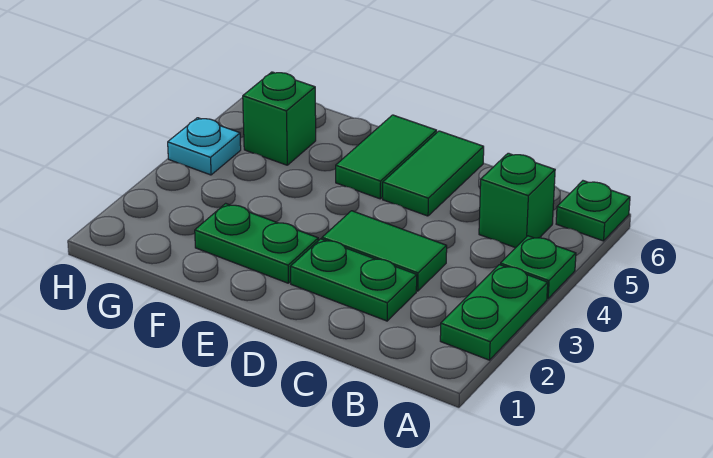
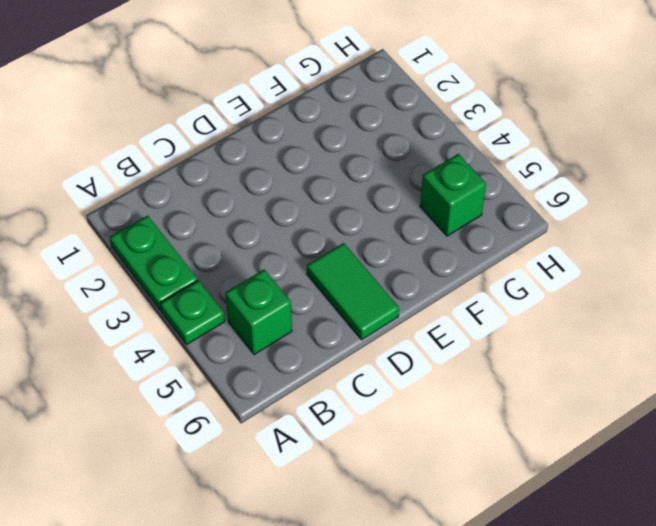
none -> green 1x1 plate [556,181,630,241]
none -> green 1x2 plate [291,239,417,321]

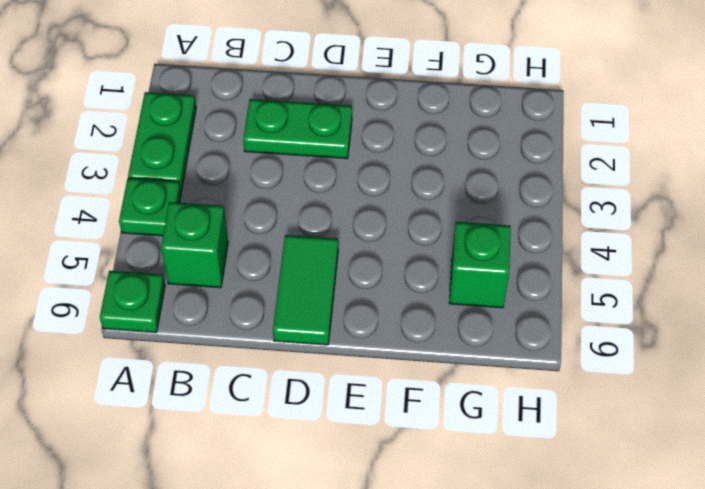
none -> green 1x2 tile [322,211,447,291]
none -> green 1x2 plate [195,203,318,283]

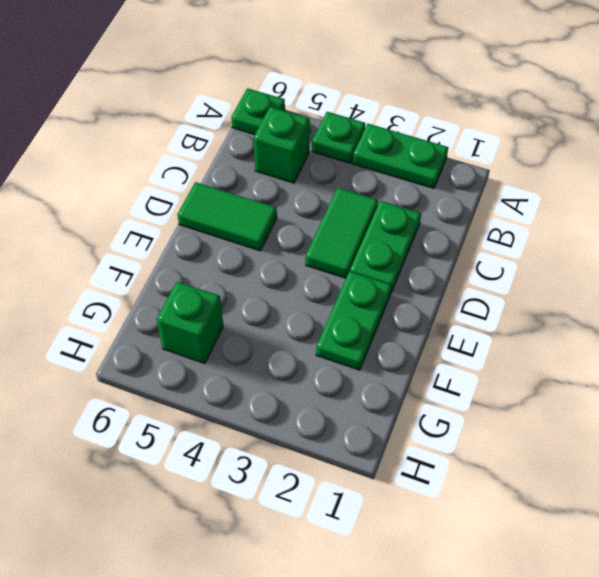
none -> green 1x2 tile [336,115,437,199]
none -> cyan 1x1 plate [168,118,241,175]

